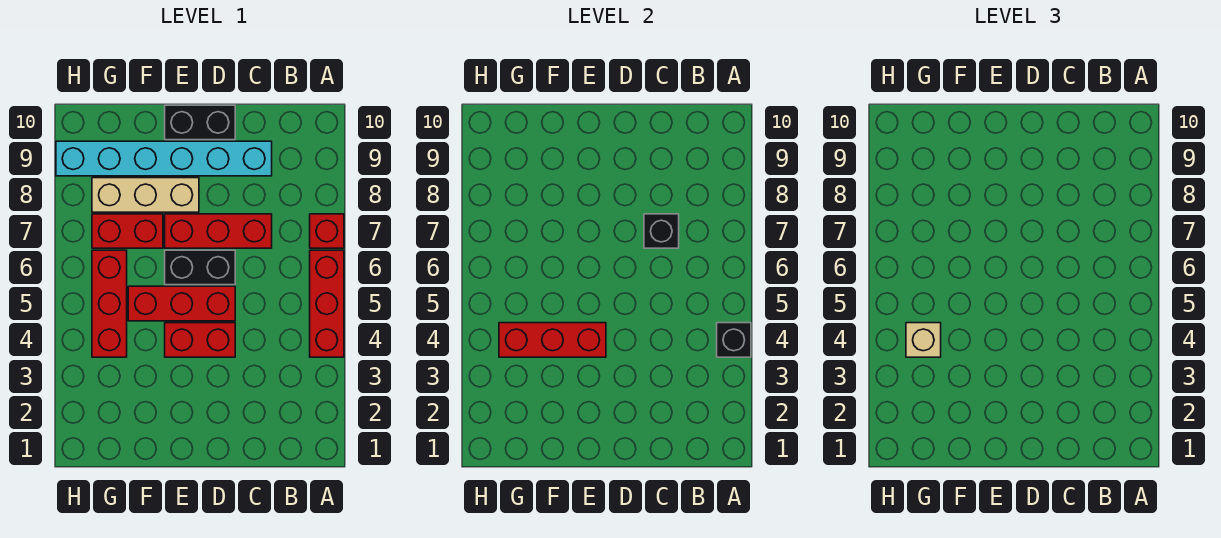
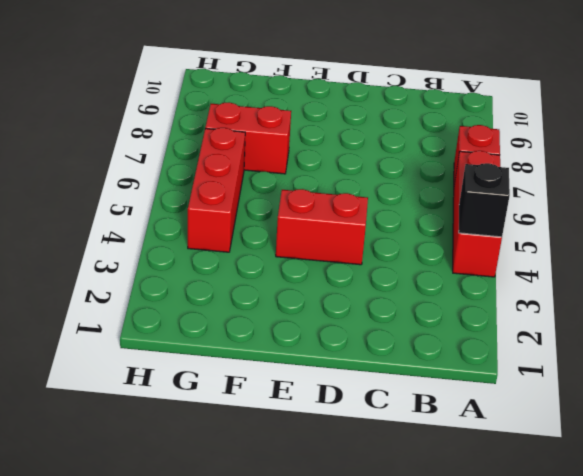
none -> red 1x3 brick [165,214,272,248]
none -> cyan 1x6 brick [56,141,272,176]
none -> red 1x3 brick [128,286,235,321]

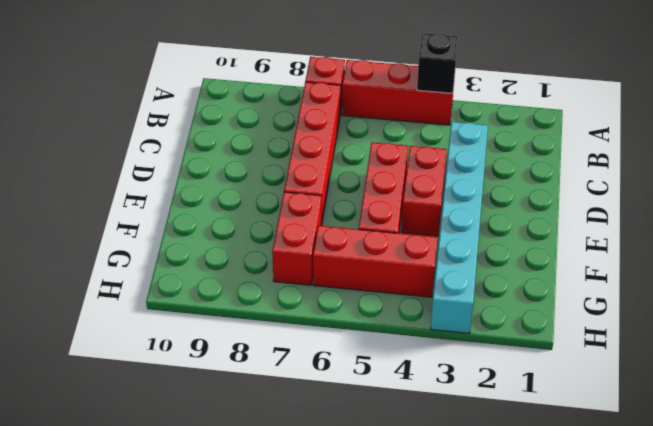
red 1x4 brick [284,82,340,225] -> red 1x3 brick [165,214,272,248]
cyan 1x6 brick [431,122,488,333] -> cyan 1x6 brick moved to [56,141,272,176]
none -> black 1x2 brick [165,250,235,285]
none -> black 1x2 brick [165,105,235,140]
none -> tan 1x3 brick [92,178,199,212]

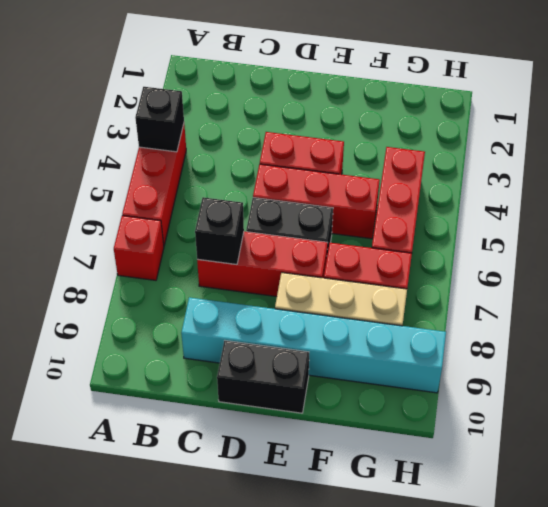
none -> red 1x3 brick [499,323,606,357]
none -> tan 1x1 brick [906,323,941,357]

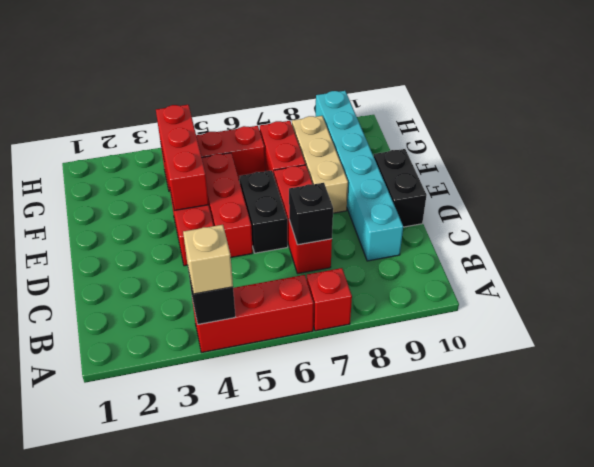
tan 1x1 brick [183,225,233,294] -> tan 1x1 brick moved to [906,323,941,357]

